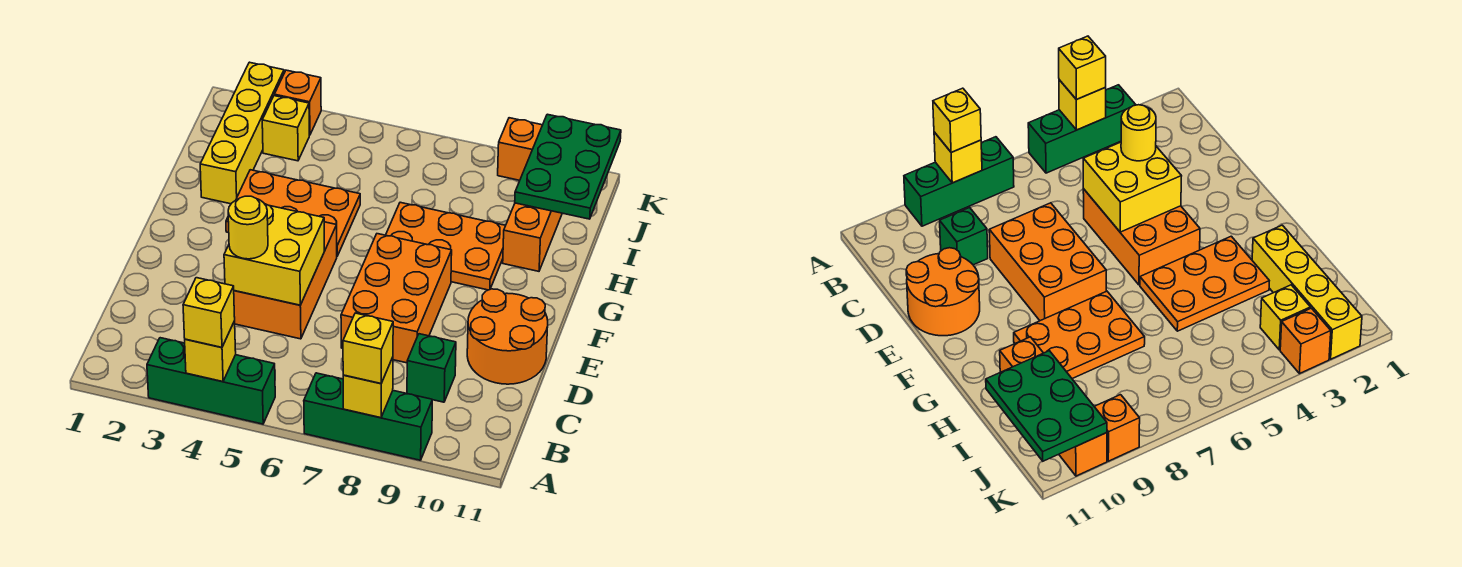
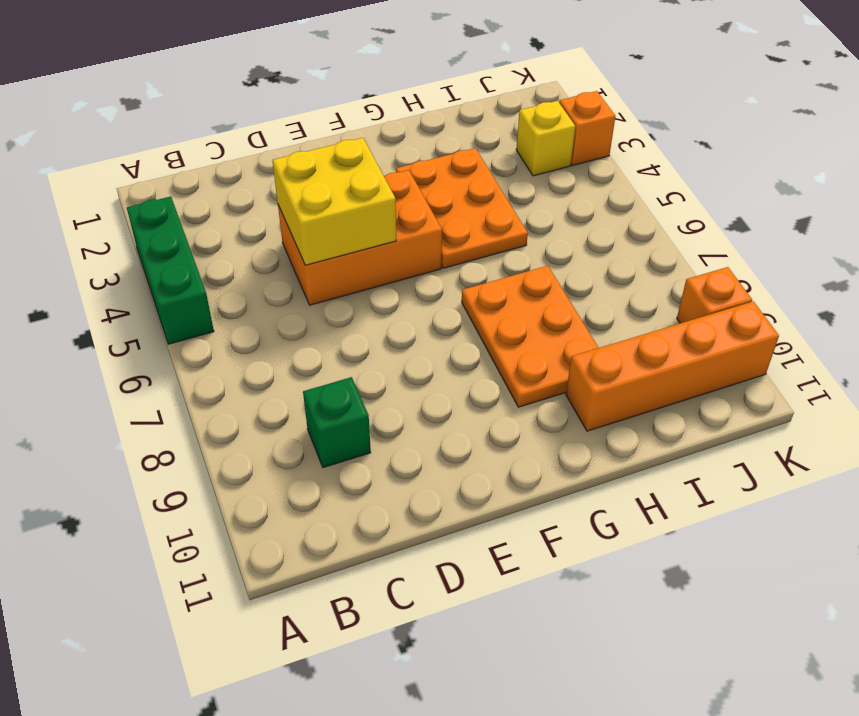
none -> green 1x3 brick [304,373,432,460]
none -> orange 2x3 brick [341,234,452,363]
none -> orange 2x2 round brick [467,289,548,384]

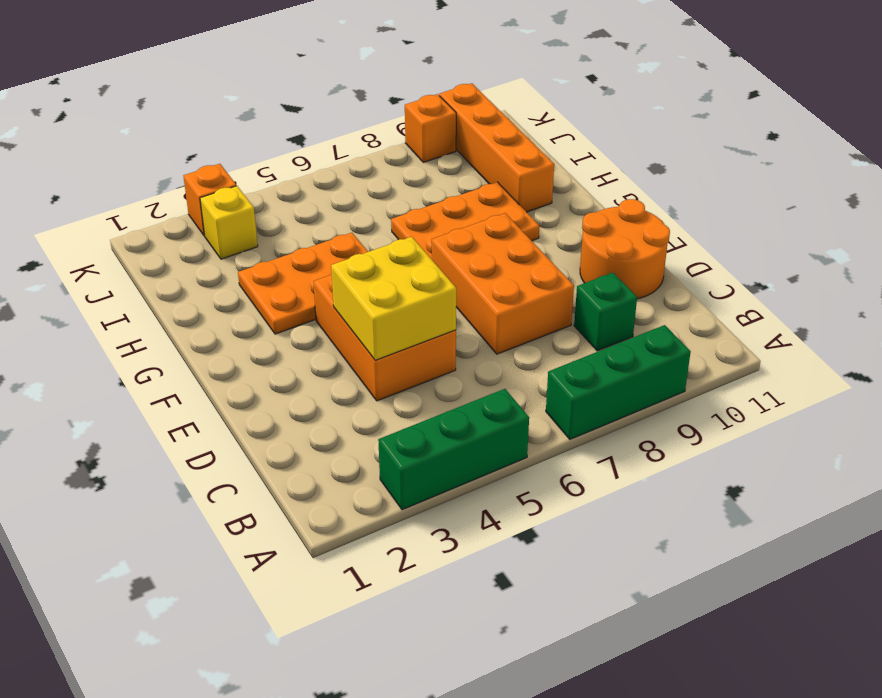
none -> yellow 1x4 brick [200,62,284,204]
none -> yellow 1x1 brick [185,321,236,382]
none -> yellow 1x1 brick [343,357,393,418]

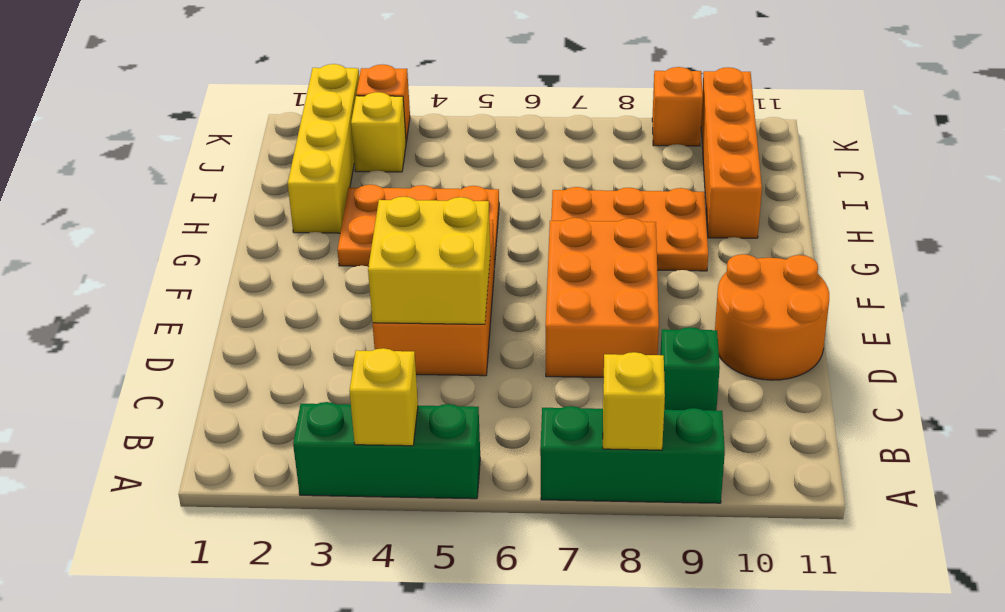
none -> green 2x3 plate [515,114,621,219]
none -> yellow 1x1 brick [183,278,235,347]
none -> yellow 1x1 brick [343,313,393,384]

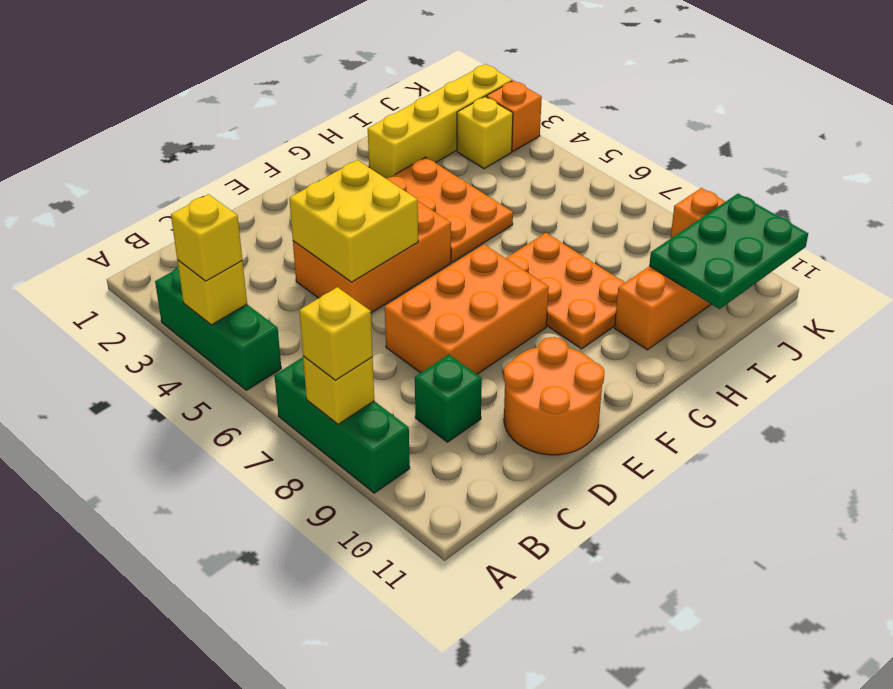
none -> yellow 1x1 round brick [228,196,268,259]

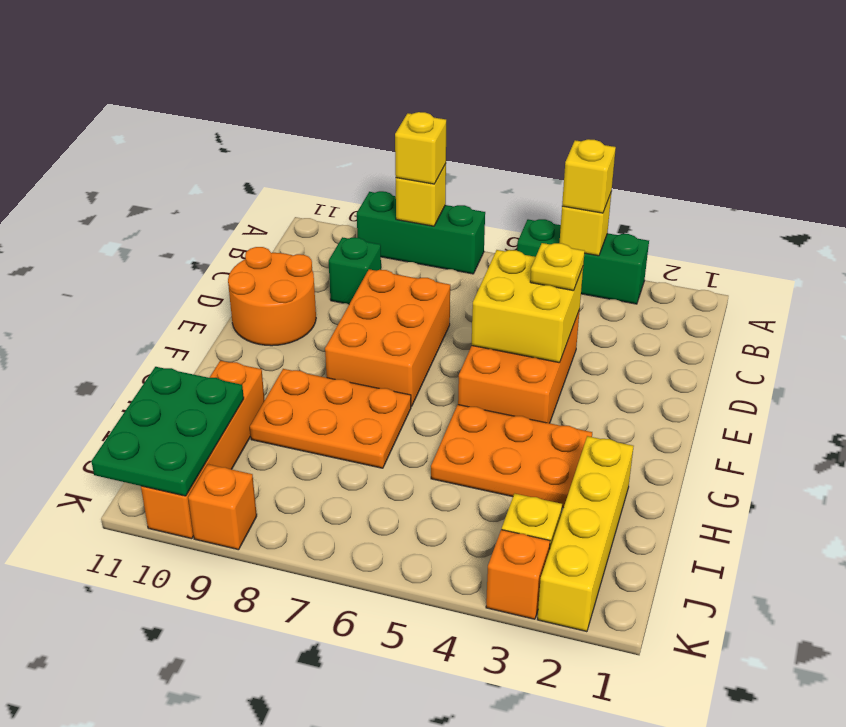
yellow 1x1 plate [530,243,585,291] -> yellow 1x1 round brick [228,196,268,259]

